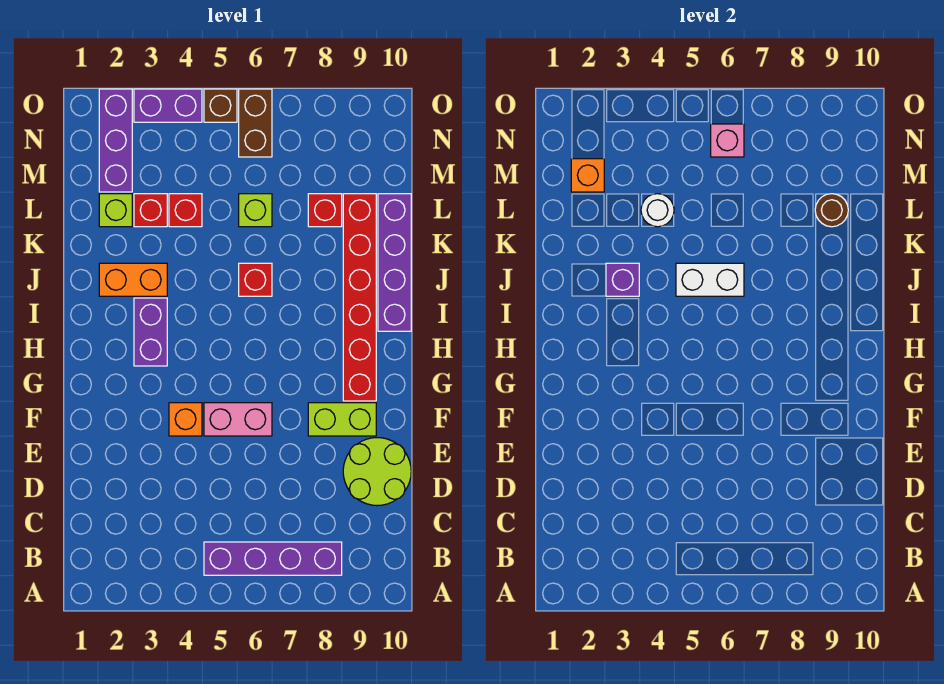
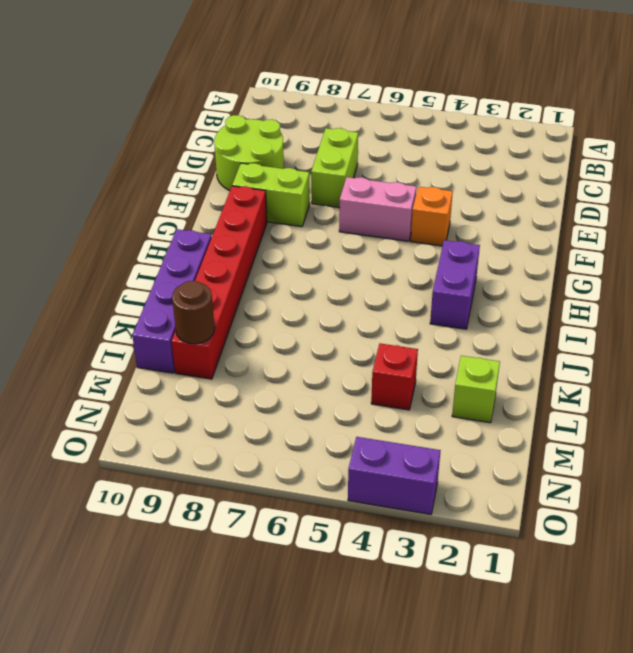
lime 1x2 brick [311,128,358,208] -> none
none -> purple 1x4 brick [204,542,342,575]
none -> orange 1x2 brick [99,263,167,296]
none -> red 1x1 brick [239,263,272,296]

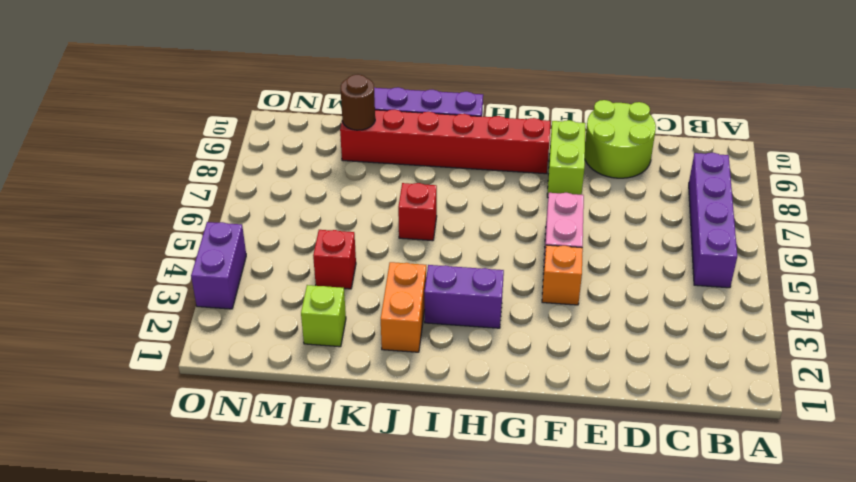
none -> red 1x1 brick [134,194,167,227]
none -> lime 1x1 brick [239,194,272,227]
none -> red 1x1 brick [308,194,342,227]

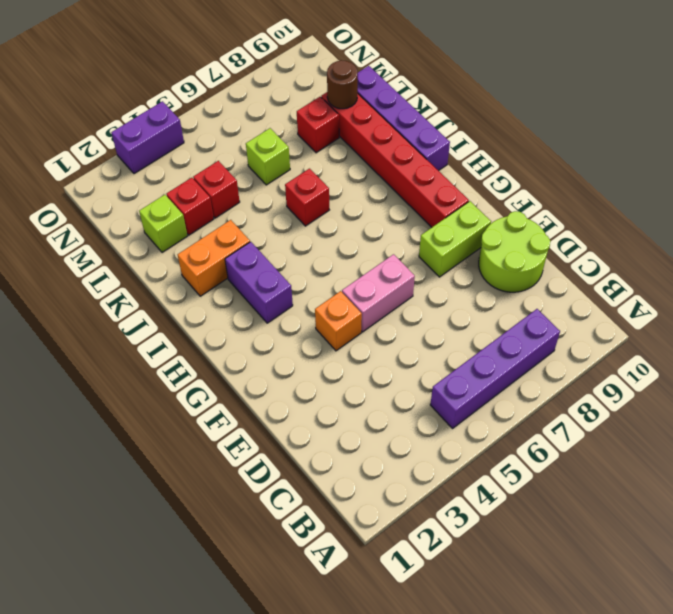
none -> purple 1x3 brick [99,89,132,192]
none -> brown 1x2 brick [239,89,272,157]
none -> brown 1x1 brick [204,89,237,122]

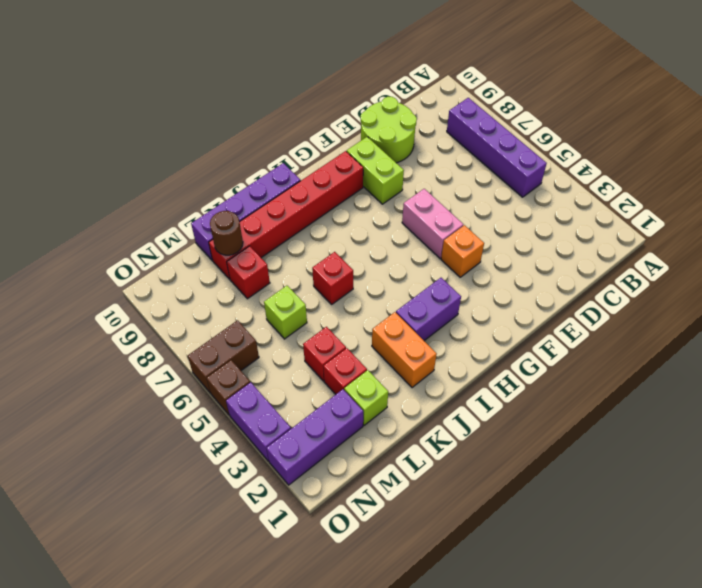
none -> purple 1x1 brick [606,263,639,296]
none -> white 1x2 brick [676,263,744,296]
none -> white 1x1 round brick [641,194,674,227]

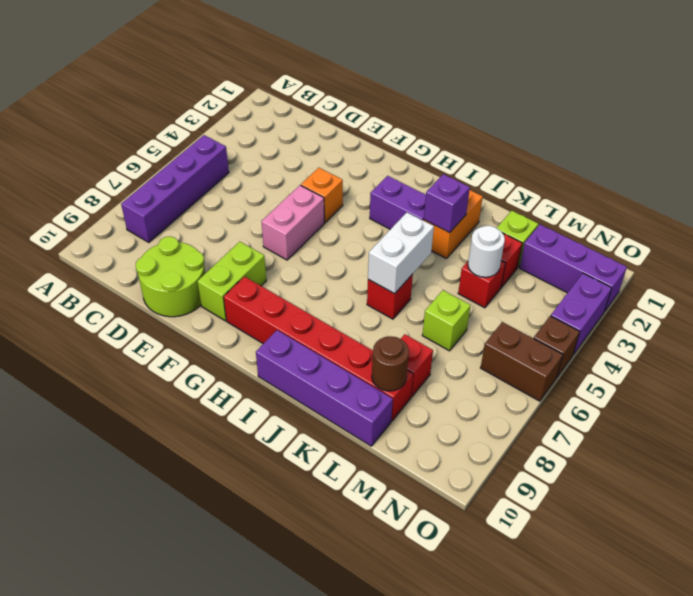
none -> orange 1x1 brick [571,159,604,192]
none -> pink 1x1 brick [711,124,744,157]

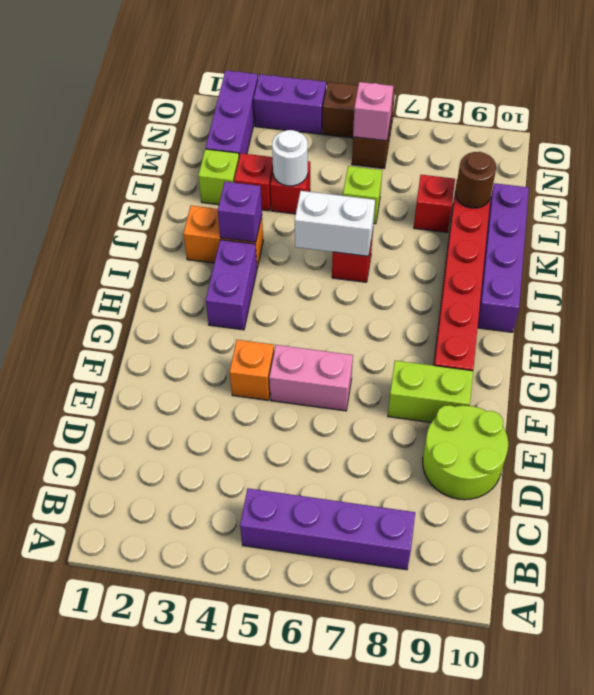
none -> orange 1x1 brick [571,159,604,192]

